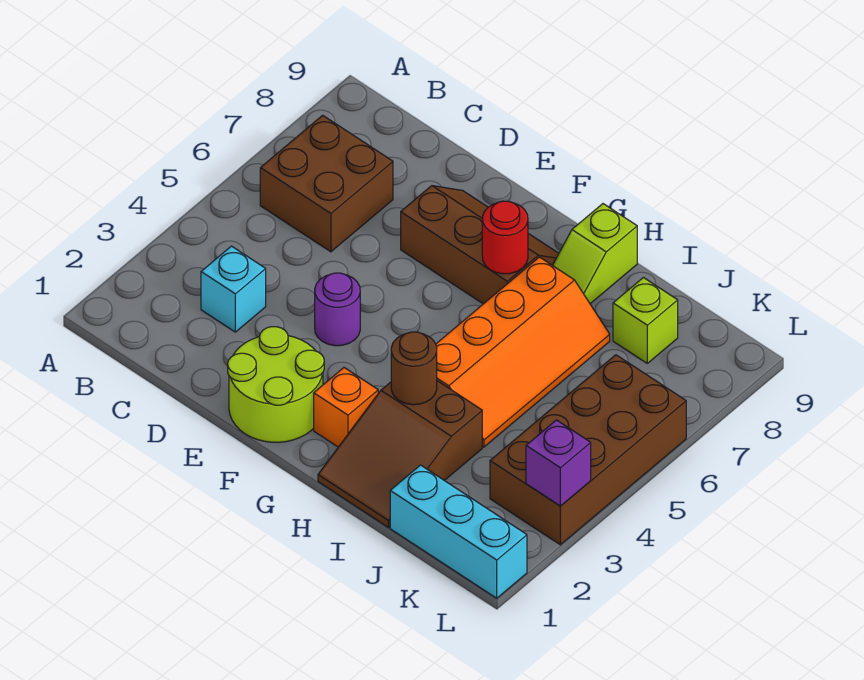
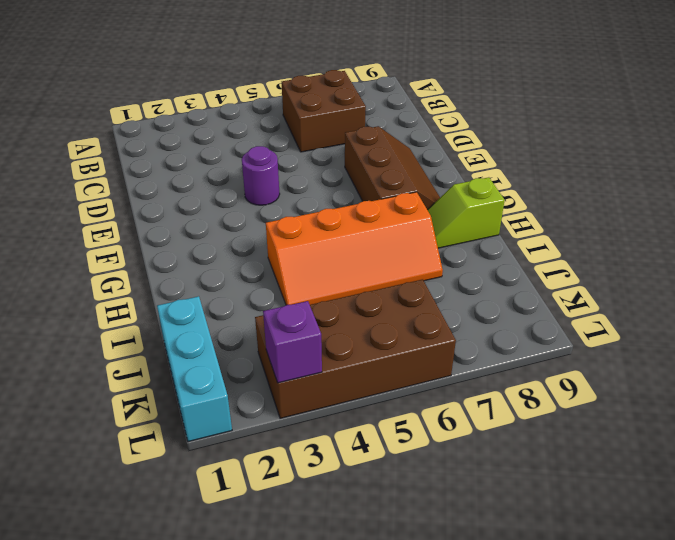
none -> cyan 1x1 brick [201,246,266,332]
none -> lime 2x2 round brick [228,327,324,442]
none -> orange 1x1 brick [314,368,378,447]

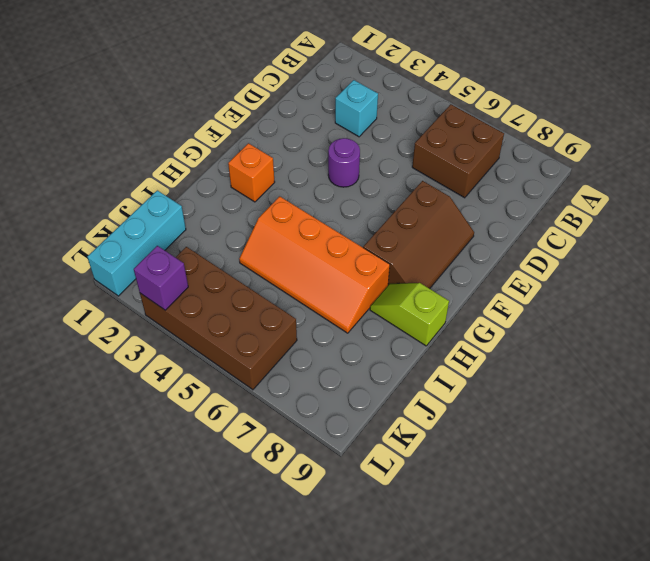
none -> lime 2x2 round brick [228,327,324,442]
none -> brown 2x3 slope [318,381,482,527]
none -> lime 1x1 brick [613,278,678,363]

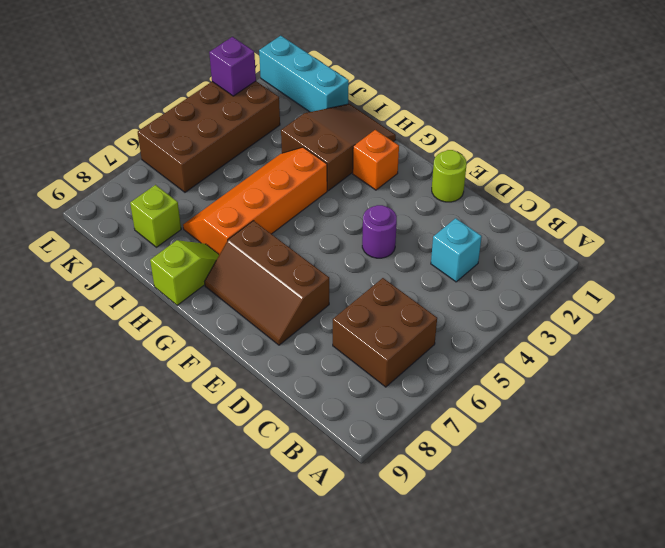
lime 1x1 round brick [432,150,467,202] -> lime 2x2 round brick [228,327,324,442]
none -> red 1x1 round brick [482,201,528,274]
none -> brown 1x1 round brick [391,332,437,405]

